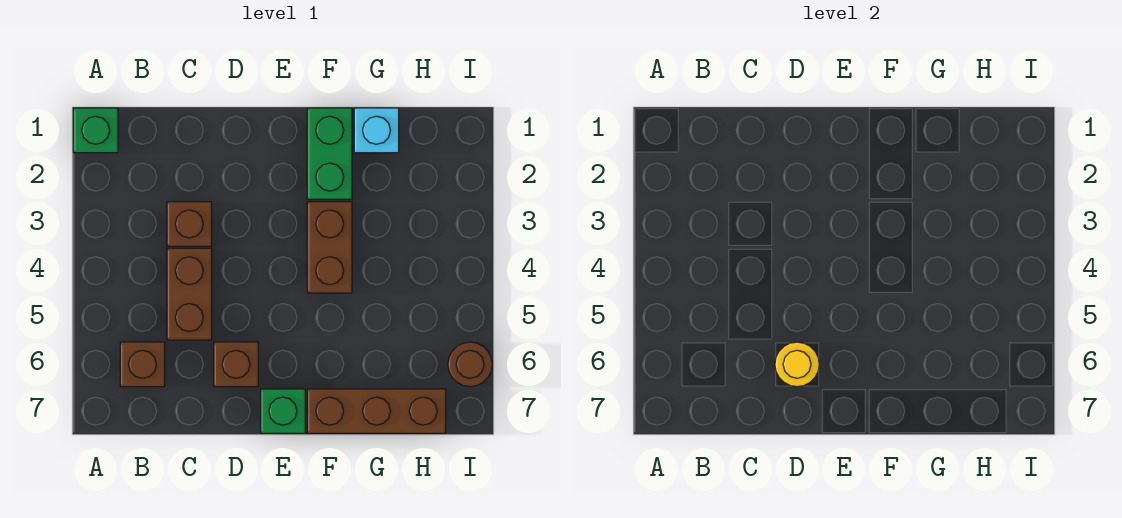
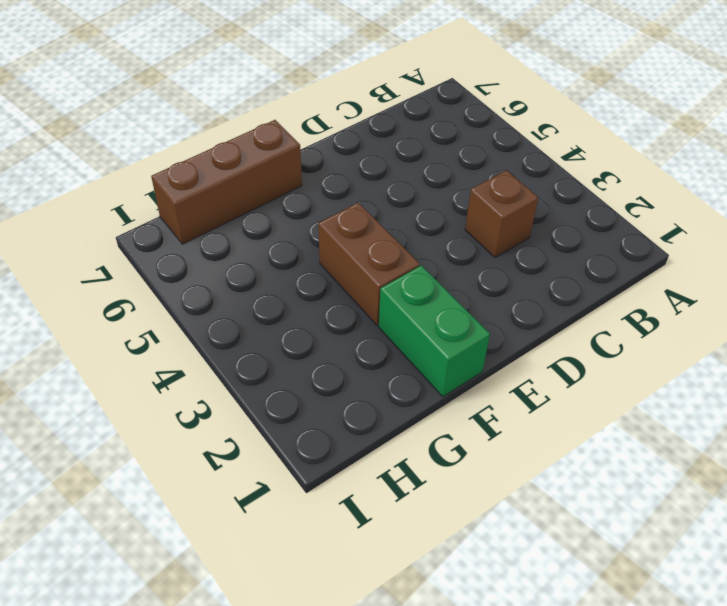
none -> green 1x1 brick [73,108,118,153]
none -> brown 1x1 brick [120,342,165,387]
none -> brown 1x2 brick [167,248,212,340]

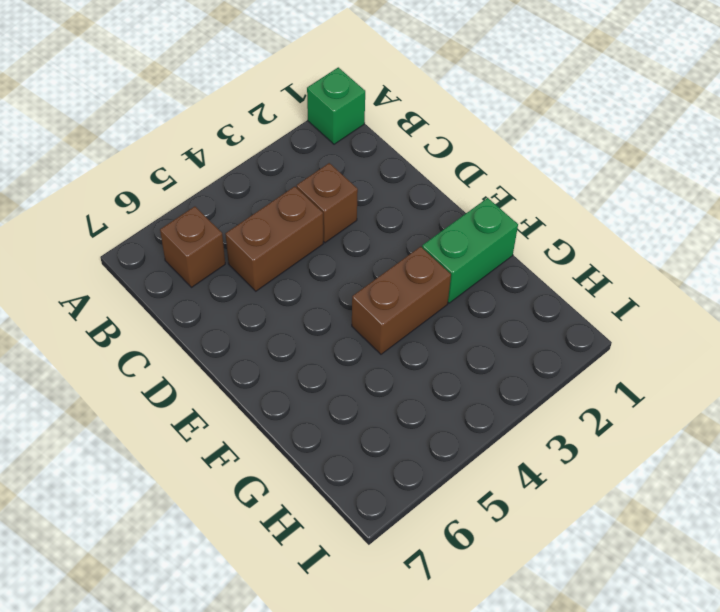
none -> brown 1x1 brick [214,342,258,387]
none -> green 1x1 brick [261,389,305,433]
none -> brown 1x3 brick [307,389,446,433]

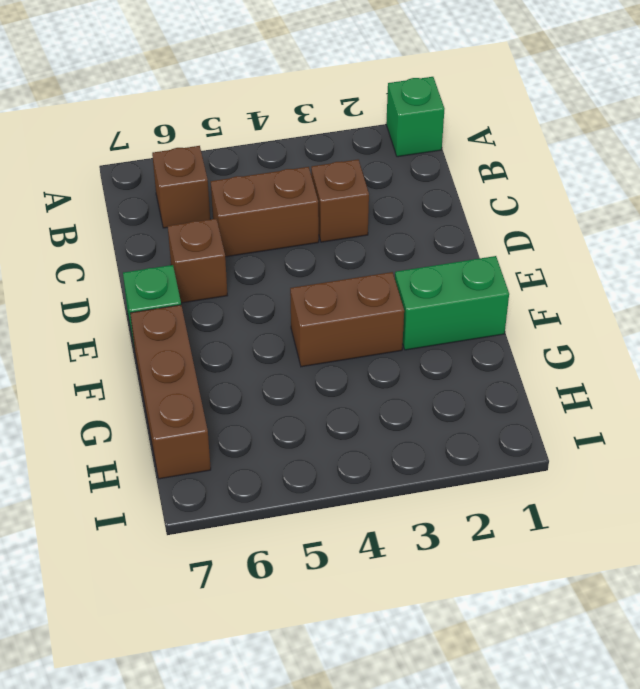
none -> cyan 1x1 brick [354,108,399,153]
none -> brown 1x1 round brick [448,342,492,387]
none -> yellow 1x1 round brick [775,342,819,387]

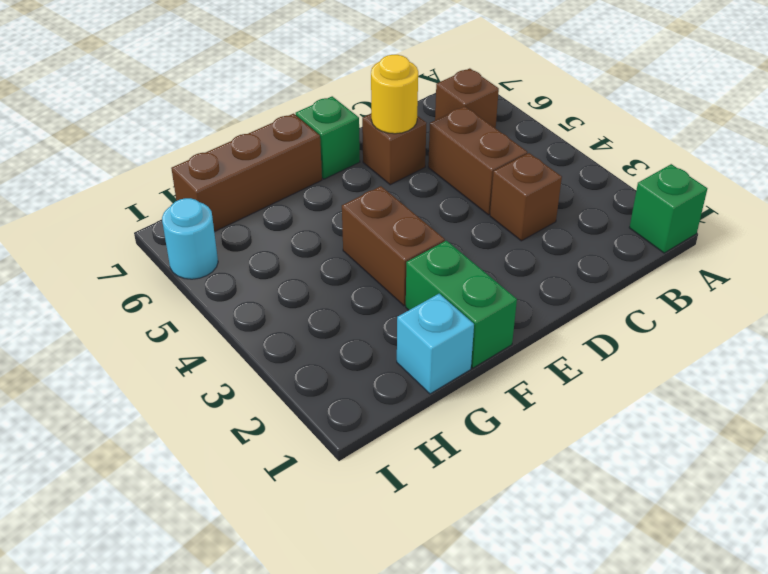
cyan 1x1 round brick [162,198,218,279] -> brown 1x1 round brick [448,342,492,387]

